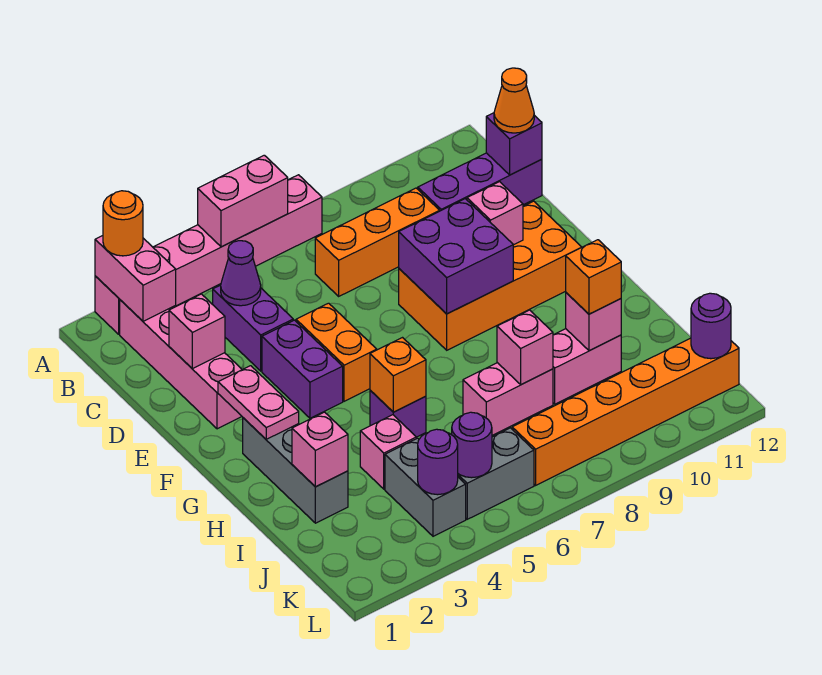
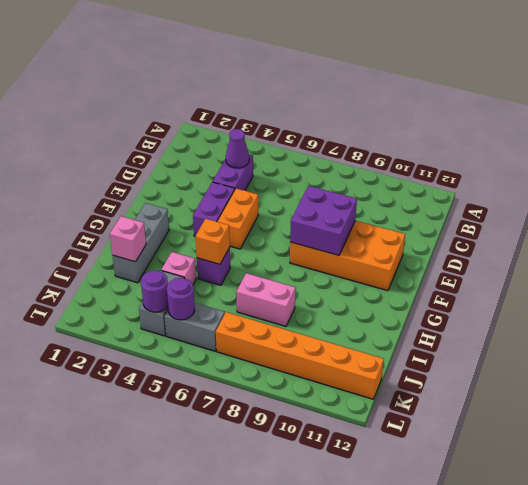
none -> pink 1x6 brick [95,175,322,334]
none -> pink 1x4 brick [120,300,242,429]
none -> orange 1x3 brick [315,188,439,296]
none -> purple 1x3 brick [418,153,542,211]

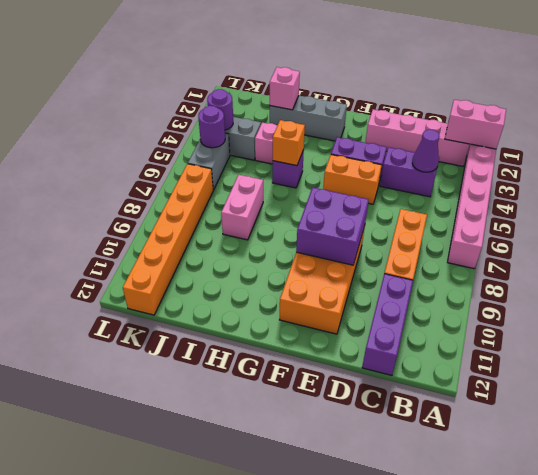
none -> pink 1x2 brick [553,329,621,404]
none -> pink 1x2 brick [198,155,288,247]
none -> purple 1x1 brick [486,113,542,175]
none -> pink 1x1 brick [169,294,225,369]

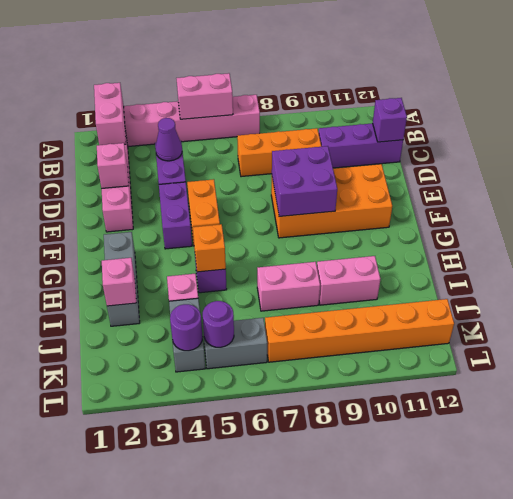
none -> pink 1x1 brick [467,182,523,245]
none -> pink 1x2 plate [218,366,299,439]
none -> pink 1x1 brick [497,310,553,385]
none -> pink 1x1 brick [566,293,621,351]

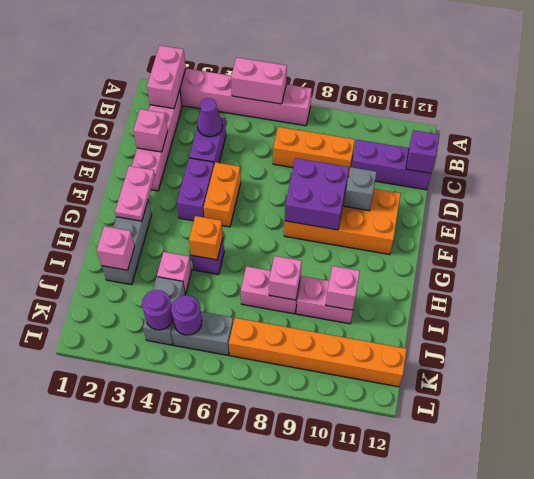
grey 1x1 brick [344,167,377,211] -> pink 1x1 brick [467,182,523,245]
none -> purple 1x1 round brick [691,293,731,359]
none -> orange 1x1 round brick [103,191,143,256]
none -> orange 1x1 cone [494,68,534,133]
none -> orange 1x1 brick [566,240,621,314]

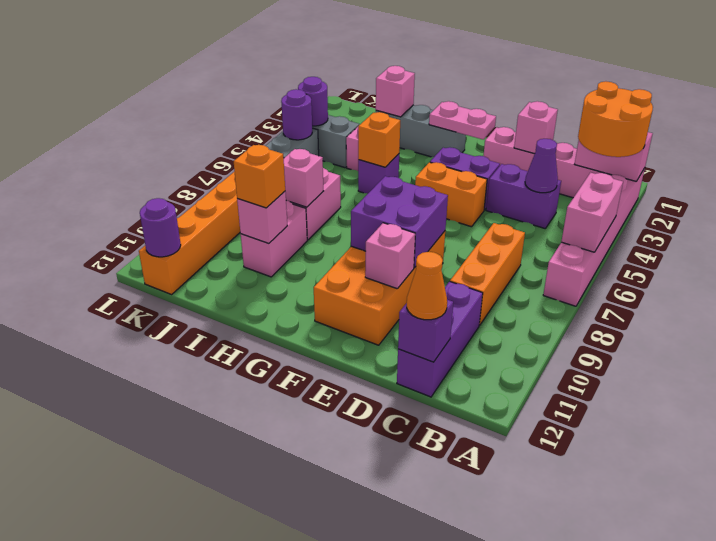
orange 2x2 round brick [578,81,653,157] -> orange 1x1 round brick [103,191,143,256]

